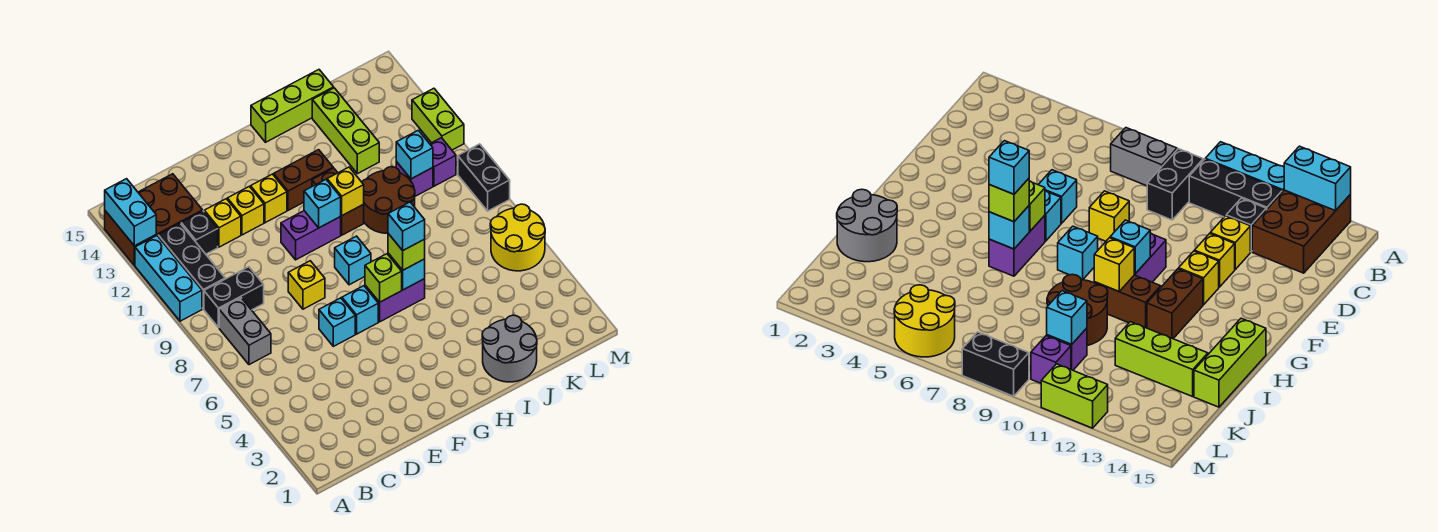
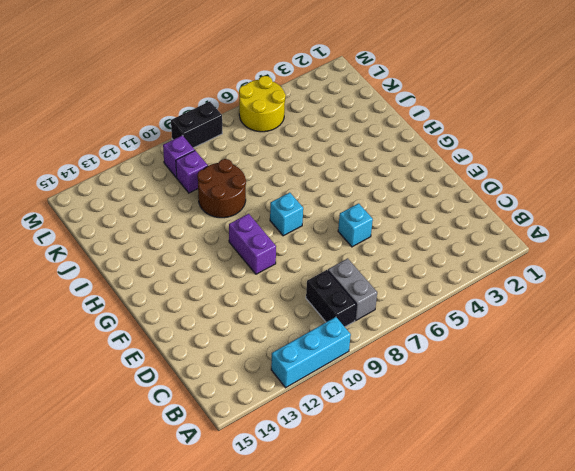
grey 1x2 brick [328,258,377,320] -> grey 1x2 brick turned to [219,298,271,365]
none -> brown 2x3 brick [105,174,203,265]
none -> black 1x3 brick [158,223,225,309]
none -> black 1x1 brick [181,211,218,254]
none -> yellow 1x1 brick [204,199,241,247]

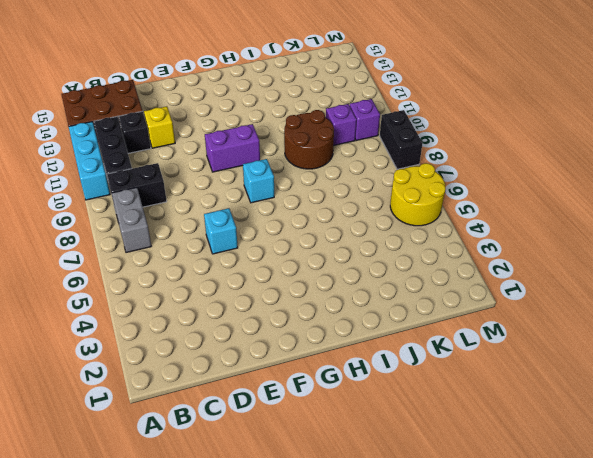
none -> yellow 1x1 brick [288,261,325,309]
none -> yellow 1x1 brick [227,186,264,235]
none -> cyan 1x1 brick [342,286,378,334]
none -> yellow 1x1 brick [251,174,287,223]

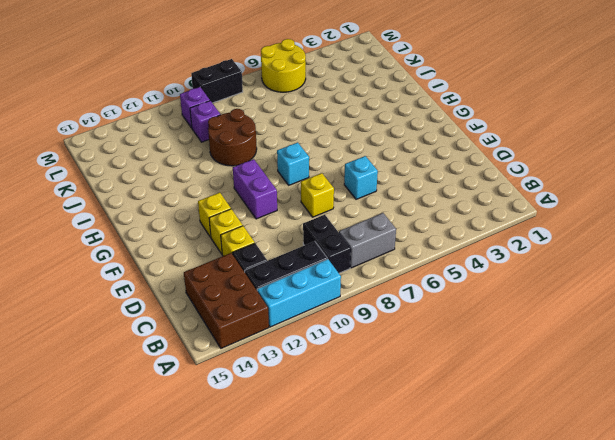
none -> cyan 1x1 brick [342,286,378,334]
none -> purple 1x2 brick [365,279,425,322]
none -> brown 1x2 brick [274,150,333,210]
none -> brown 1x2 brick [312,168,364,235]

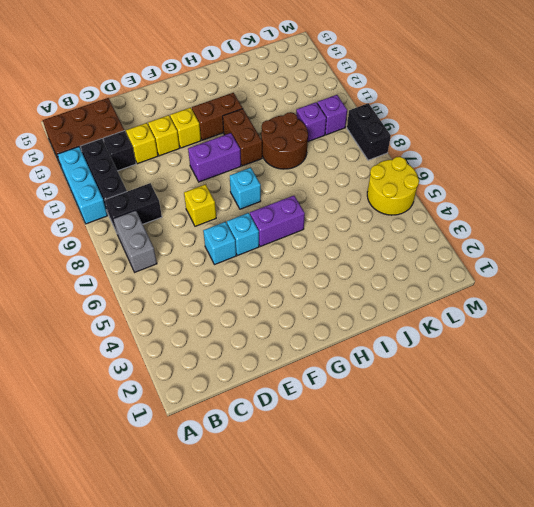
none -> lime 1x3 brick [251,70,334,142]
none -> grey 2x2 round brick [482,315,537,382]
none -> lime 1x3 brick [312,88,379,174]
none -> lime 1x2 brick [412,88,464,150]

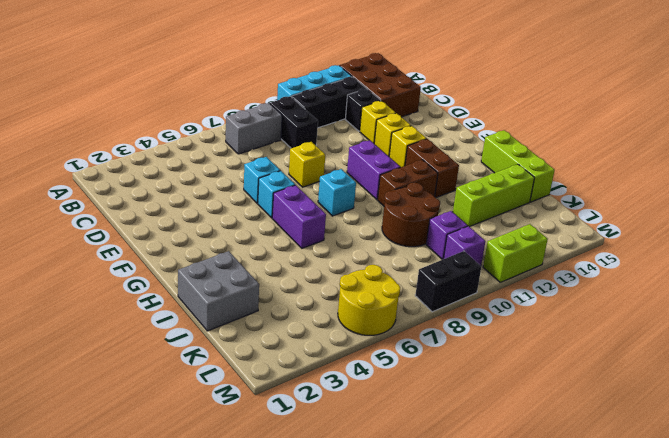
grey 2x2 brick [178,251,259,331] -> grey 2x2 round brick [482,315,537,382]
none -> cyan 1x2 brick [105,179,156,246]
none -> lime 1x1 brick [365,254,402,302]
none -> cyan 1x1 brick [304,180,341,228]
none -> cyan 1x1 brick [388,253,425,290]

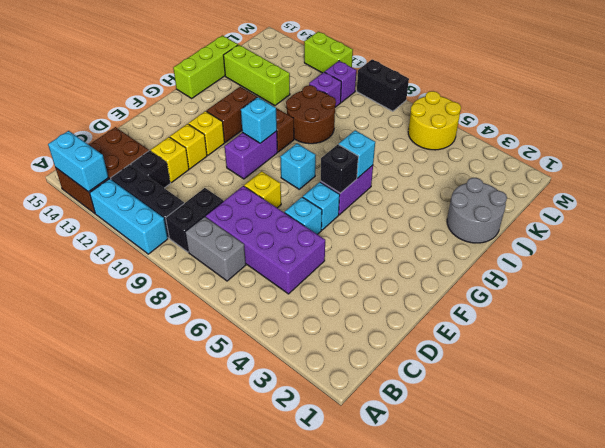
purple 2x4 brick [206,186,325,294] -> none
black 1x1 brick [321,144,358,193] -> lime 1x1 brick [365,254,402,302]
none -> yellow 1x1 brick [327,167,364,215]
none -> cyan 1x1 brick [396,130,433,179]
none -> lime 1x1 brick [388,234,425,270]
none -> cyan 1x1 brick [388,202,425,250]

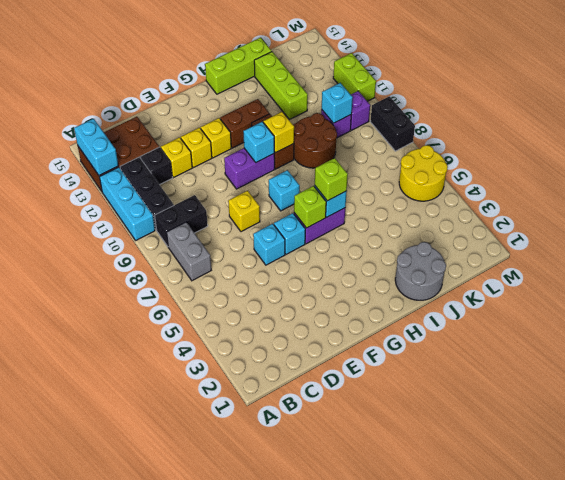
none -> cyan 1x1 brick [388,202,425,250]

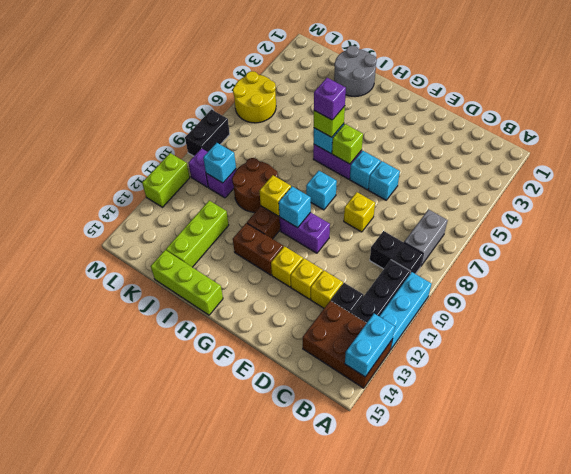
purple 1x1 brick [314,78,346,120] -> cyan 1x1 brick [388,202,425,250]

